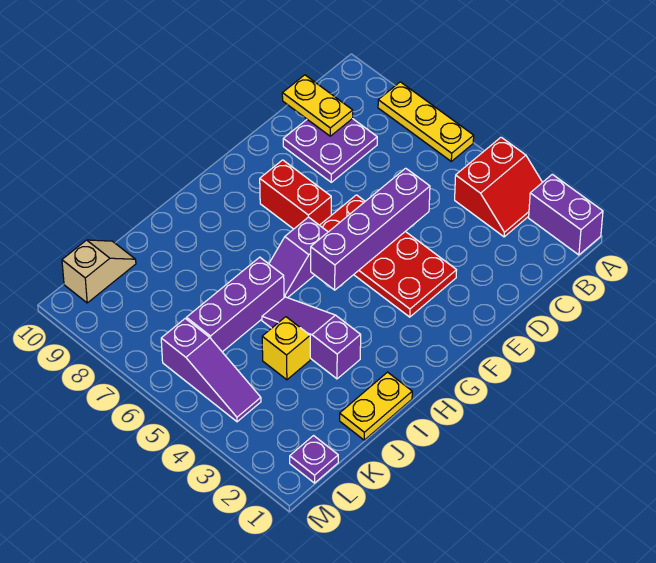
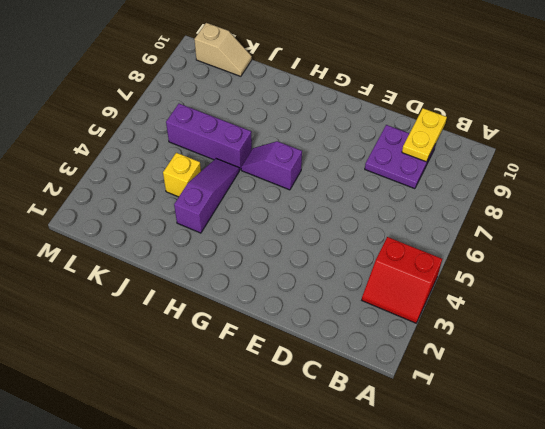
none -> purple 1x2 brick [529,174,603,255]
none -> yellow 1x3 plate [378,82,474,161]
none -> red 2x4 plate [320,195,457,317]

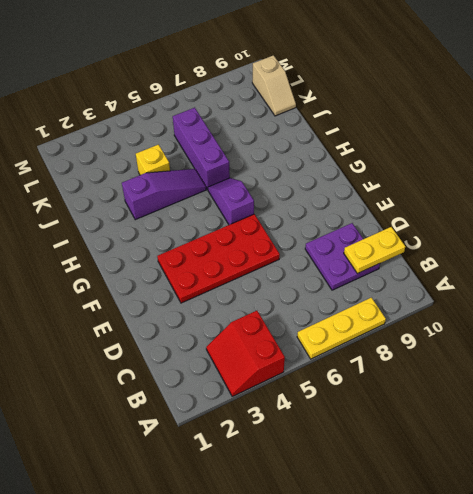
none -> purple 1x2 brick [529,174,603,255]
none -> red 1x2 brick [260,160,331,229]
none -> yellow 1x2 plate [340,372,412,440]

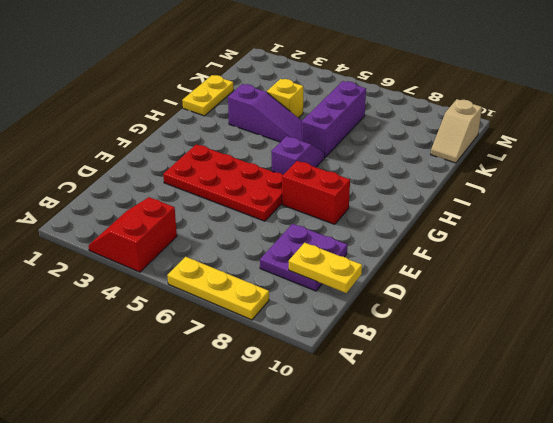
none -> purple 1x2 brick [529,174,603,255]
none -> purple 1x1 plate [290,436,338,483]
none -> purple 1x3 slope [161,318,261,422]

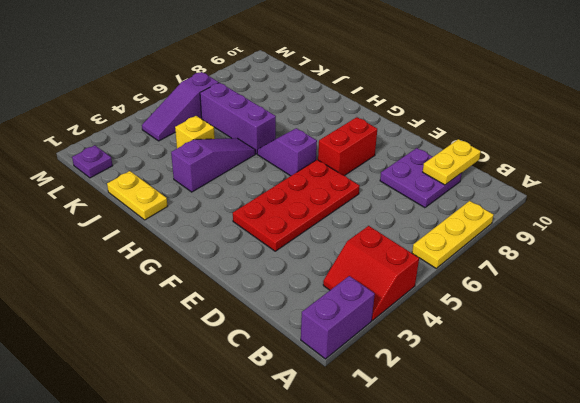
none -> tan 1x2 slope [62,240,136,303]
none -> purple 1x4 brick [311,168,430,290]

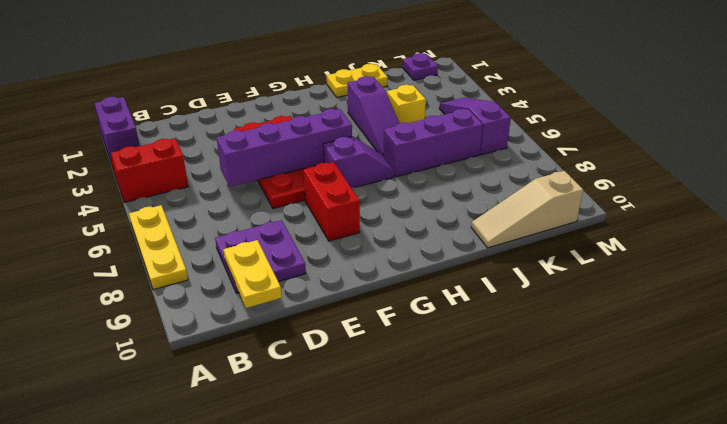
tan 1x3 slope [471,171,583,248] -> tan 1x2 slope [62,240,136,303]

